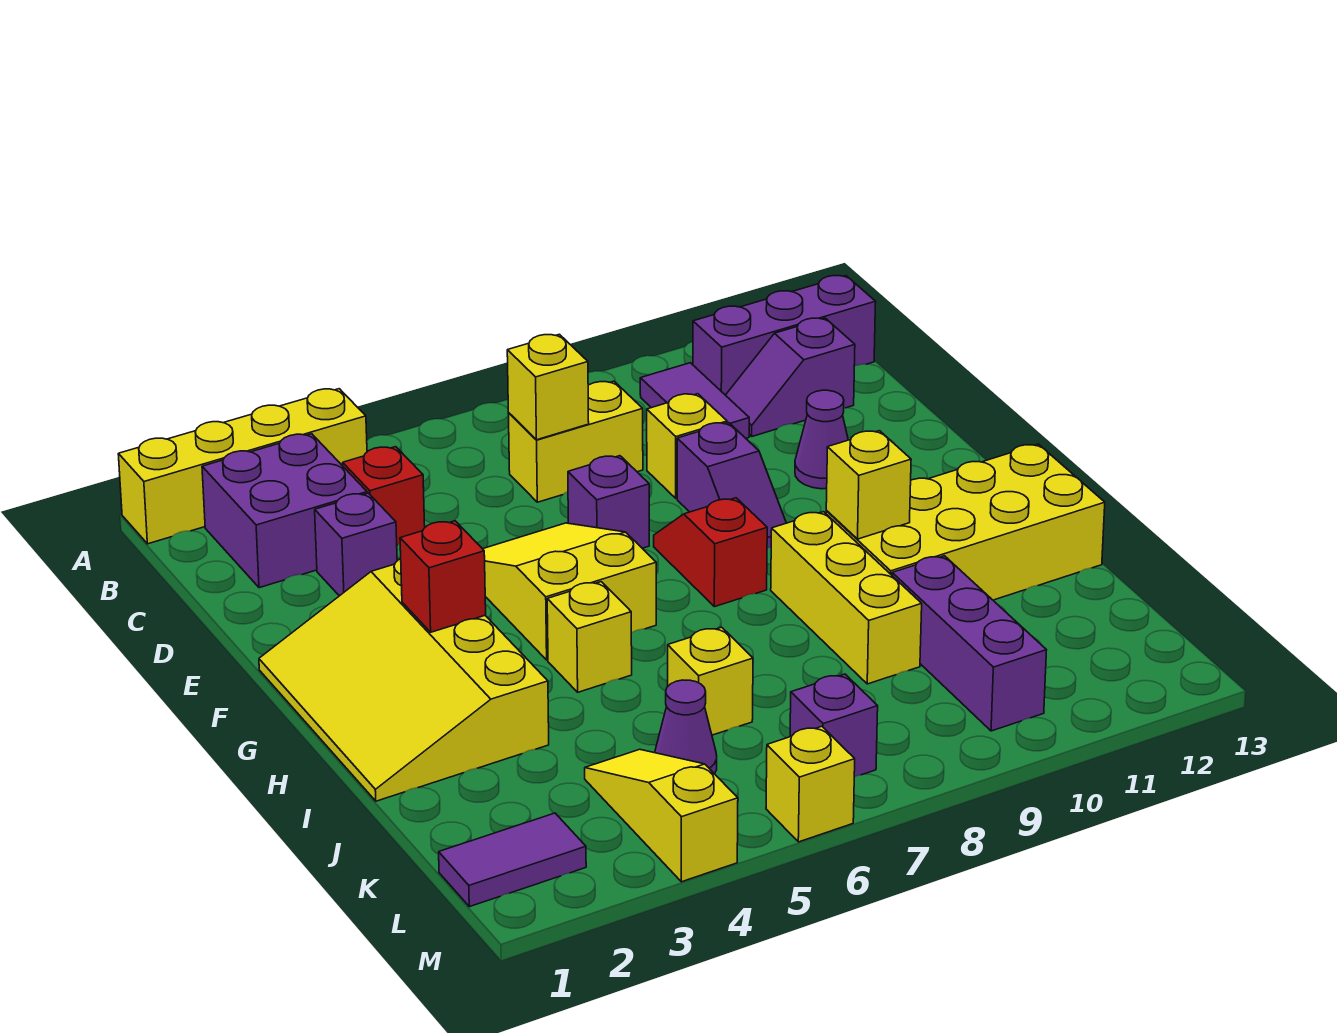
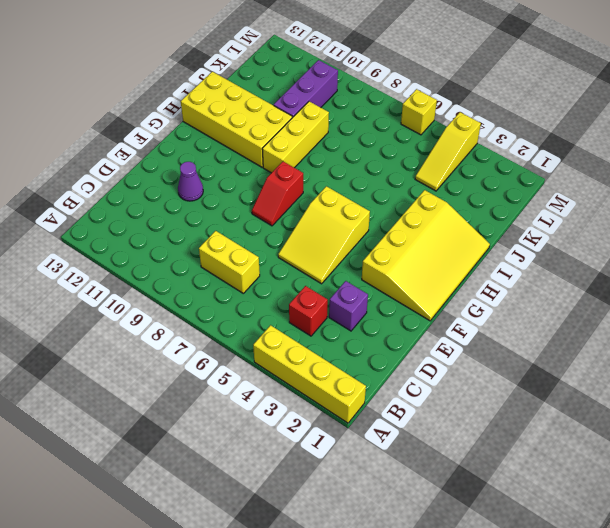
none -> purple 2x2 brick [202,434,367,588]
none -> purple 1x2 tile [640,363,749,438]
none -> purple 1x3 brick [693,276,876,395]

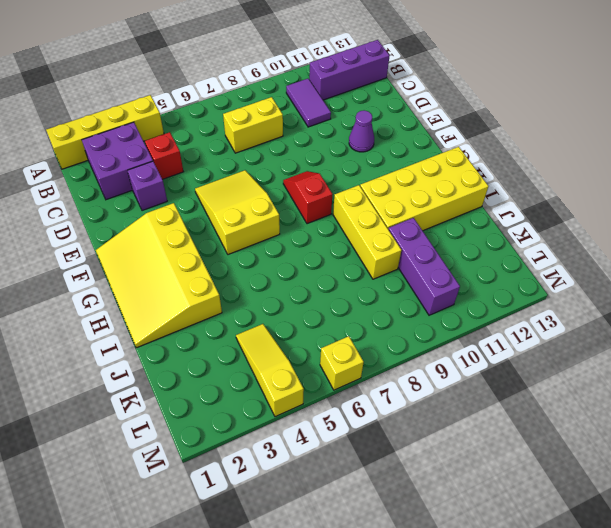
none -> purple 1x2 slope [726,318,855,436]
none -> yellow 1x1 brick [647,394,727,498]
none -> purple 1x1 brick [568,456,649,548]

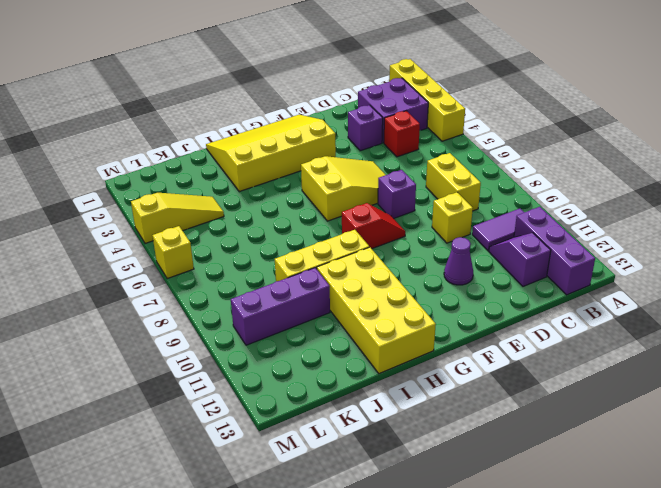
none -> purple 1x2 slope [677,423,786,548]
none -> yellow 1x1 brick [547,582,632,692]
none -> yellow 1x1 brick [668,627,753,735]

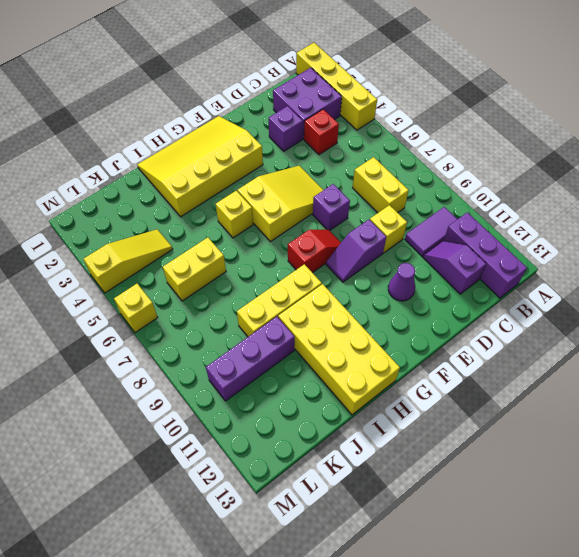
yellow 1x2 brick [163,237,226,301] -> yellow 1x1 brick [668,627,753,735]
none -> purple 1x1 cone [655,680,717,774]
none -> purple 1x2 tile [439,813,586,907]
none -> purple 1x1 brick [790,674,878,777]

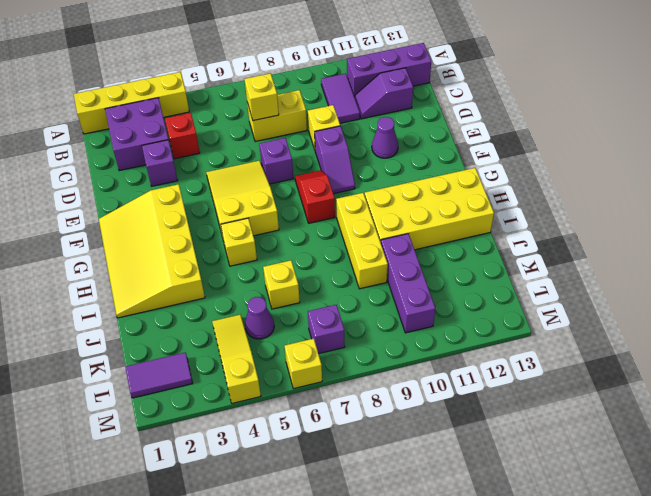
none -> red 1x1 brick [400,521,486,632]
none -> yellow 1x1 brick [826,431,911,539]

